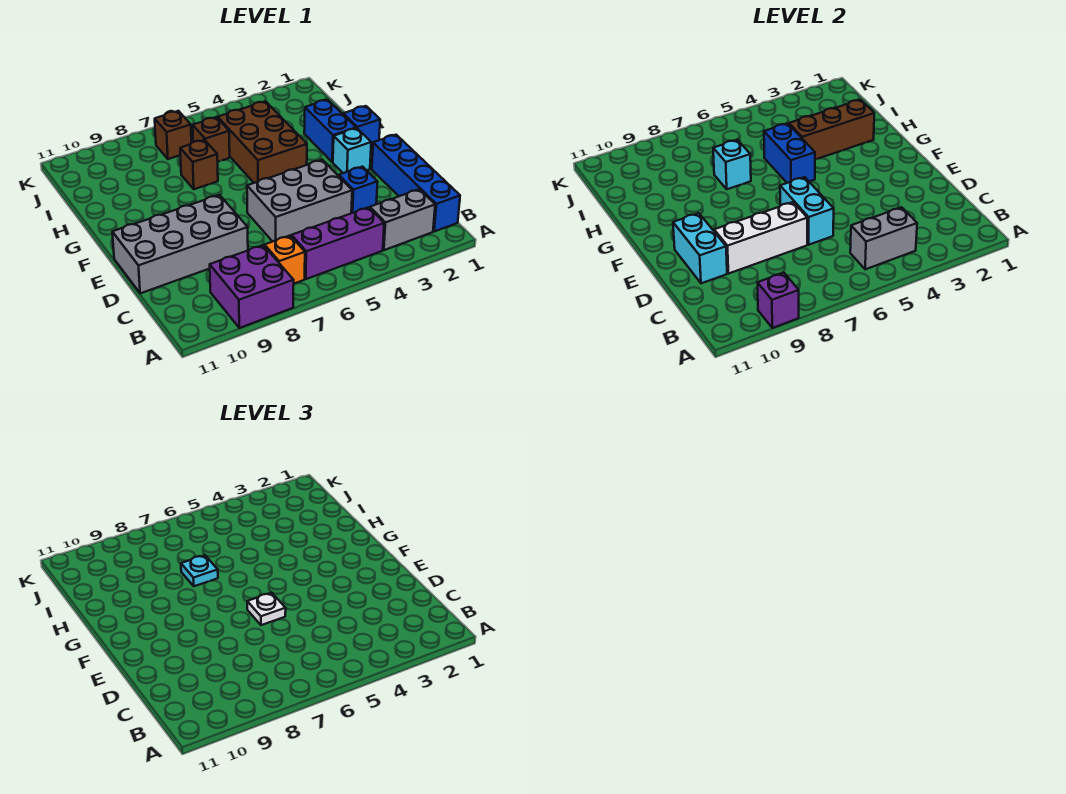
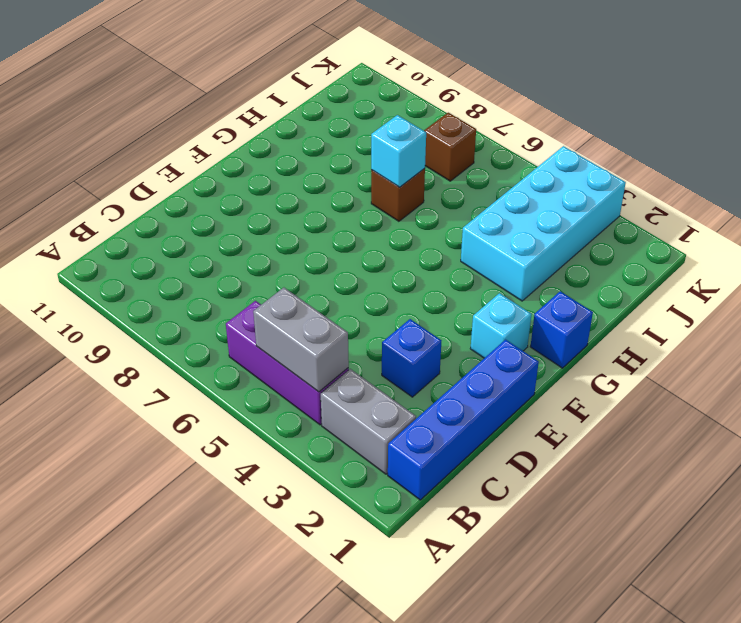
cyan 2x4 brick [461,146,626,301] -> brown 2x3 brick [218,101,307,183]
none -> purple 2x2 brick [210,245,294,328]
none -> orange 1x1 brick [265,236,305,284]
none -> grey 2x3 brick [247,160,352,242]

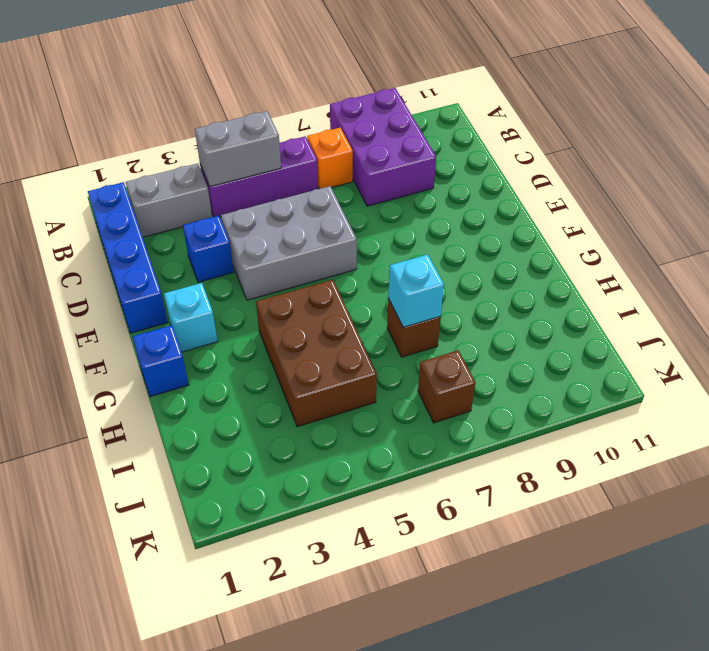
purple 2x3 brick [330,88,436,206] -> purple 2x2 brick [210,245,294,328]
none -> grey 2x4 brick [112,195,248,293]
none -> blue 1x2 brick [304,100,356,162]
none -> brown 1x1 brick [193,117,230,162]

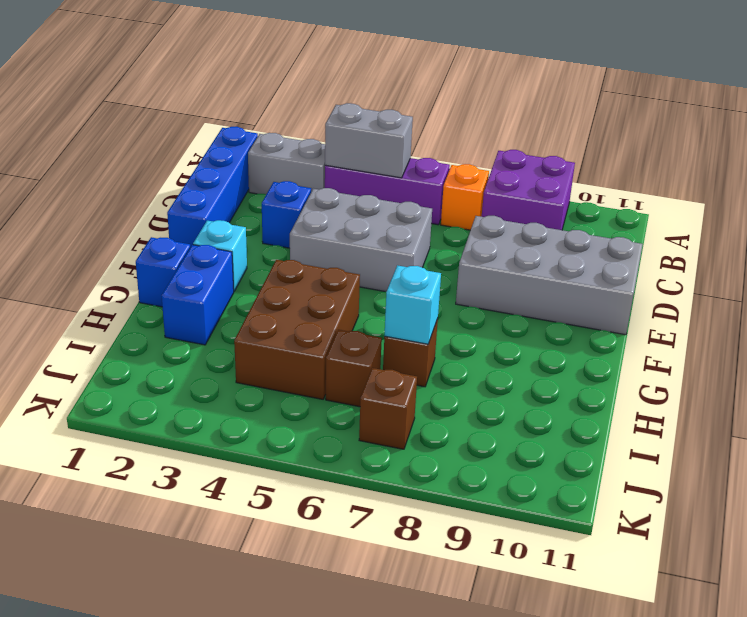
none -> purple 1x1 brick [758,273,799,328]
none -> cyan 1x2 brick [780,177,834,245]
none -> white 1x3 brick [714,202,807,274]

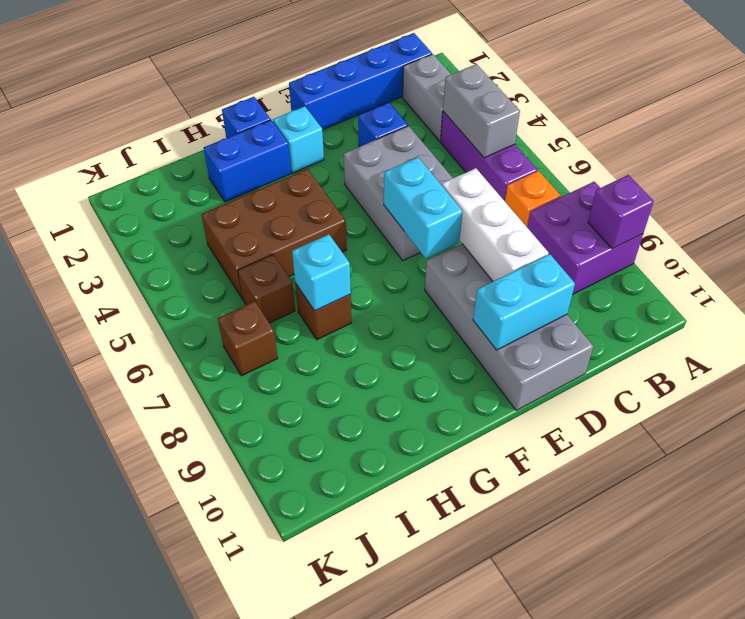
cyan 1x2 brick [384,157,463,258] -> cyan 1x2 brick turned to [780,177,834,245]
none -> blue 1x2 brick [764,123,815,183]
none -> brown 1x3 brick [789,100,874,160]
none -> white 1x1 plate [247,593,286,625]

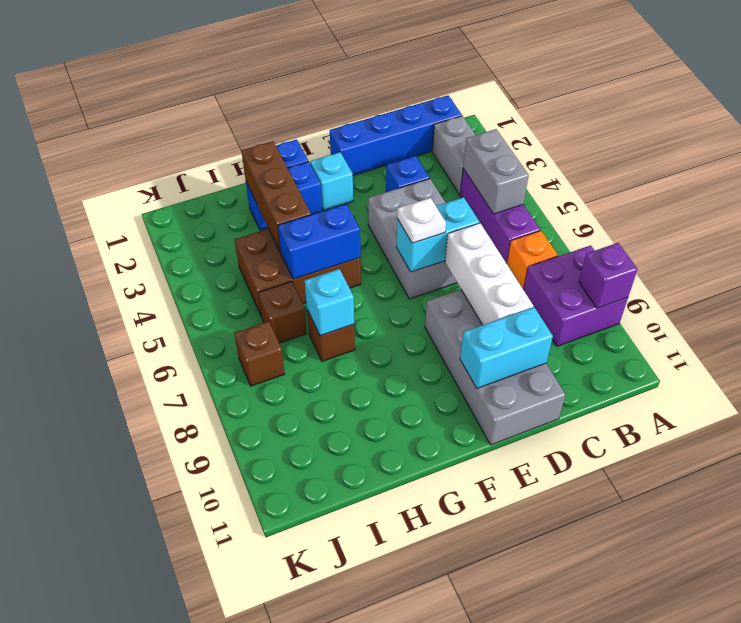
none -> cyan 1x1 plate [181,555,218,586]

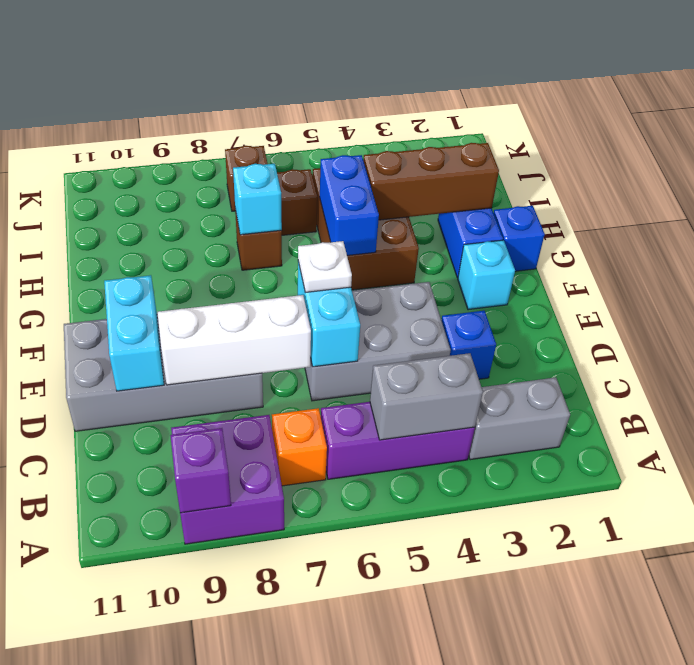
none -> blue 1x4 brick [372,135,460,231]
none -> cyan 1x1 plate [181,555,218,586]

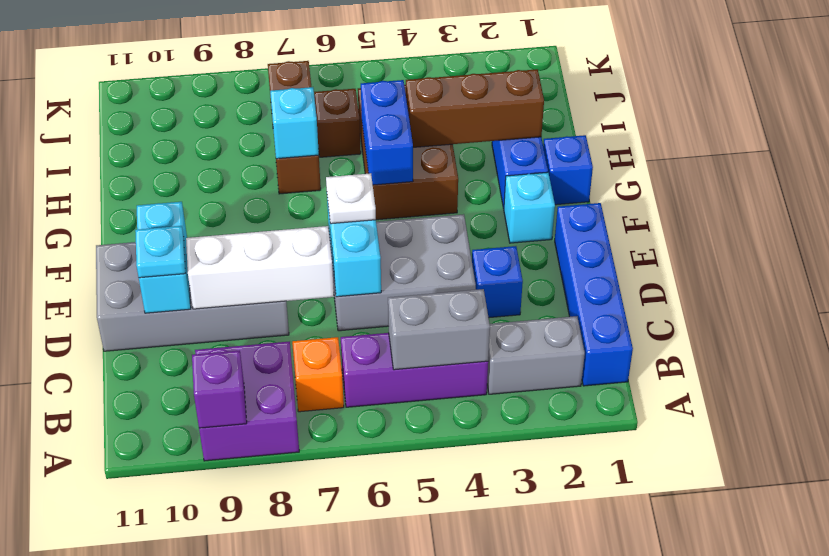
cyan 1x1 plate [135,226,185,278] -> cyan 1x1 plate moved to [181,555,218,586]

